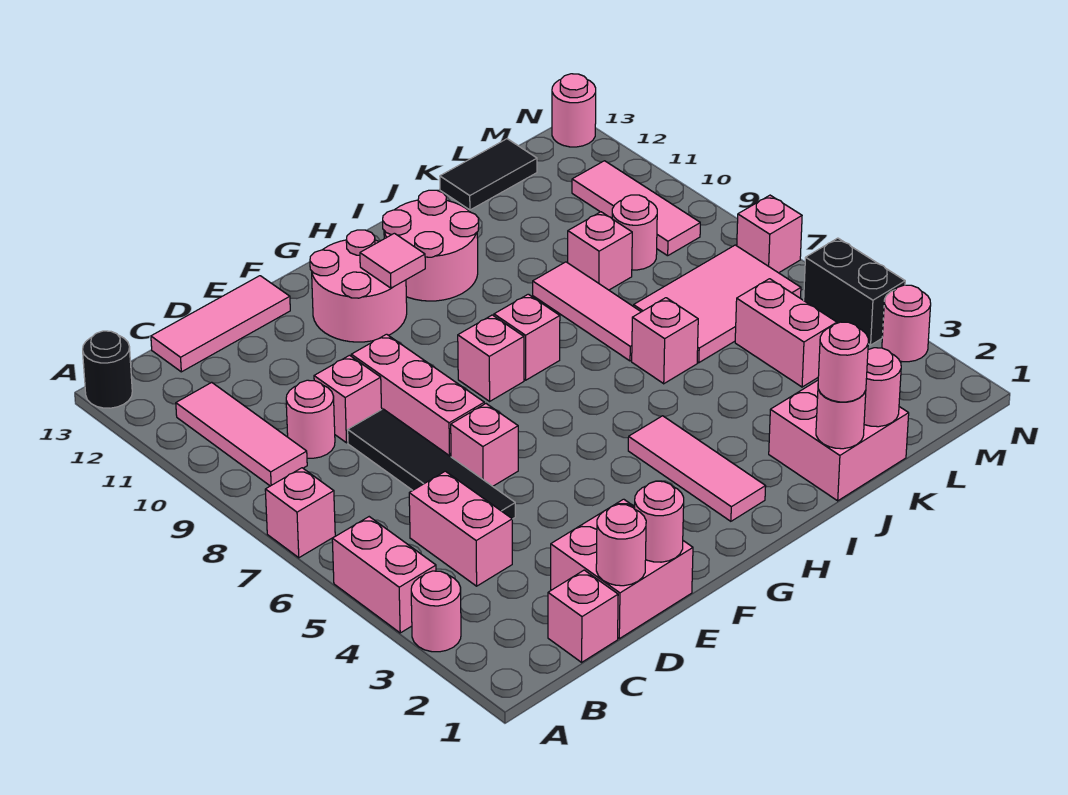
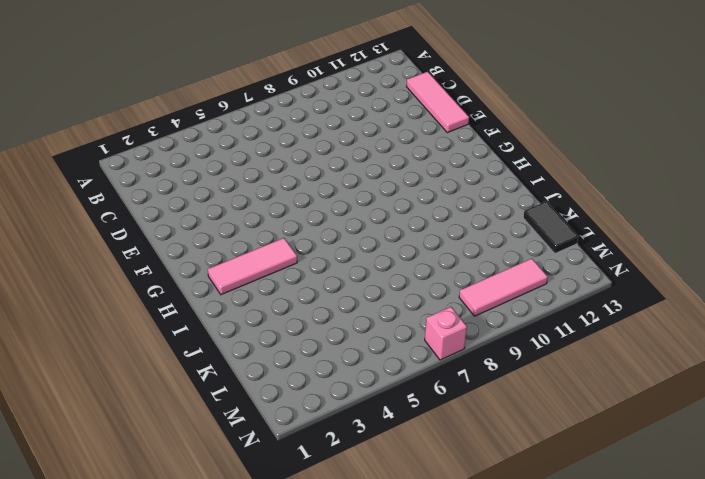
none -> pink 1x1 round brick [411,571,461,652]
none -> pink 1x2 brick [332,517,436,633]
none -> pink 1x1 brick [265,468,335,558]
none -> black 1x1 round brick [83,331,132,408]

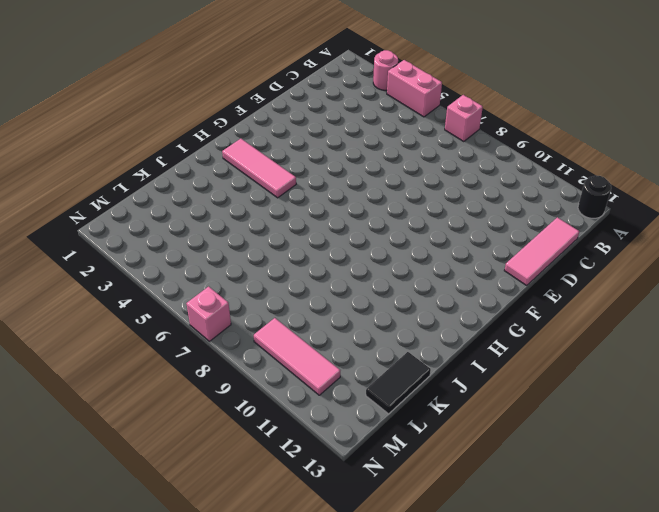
none -> pink 1x3 tile [176,382,307,486]
none -> pink 1x1 brick [548,570,618,662]
none -> pink 1x2 brick [409,471,512,586]
none -> pink 1x1 round brick [286,380,335,458]

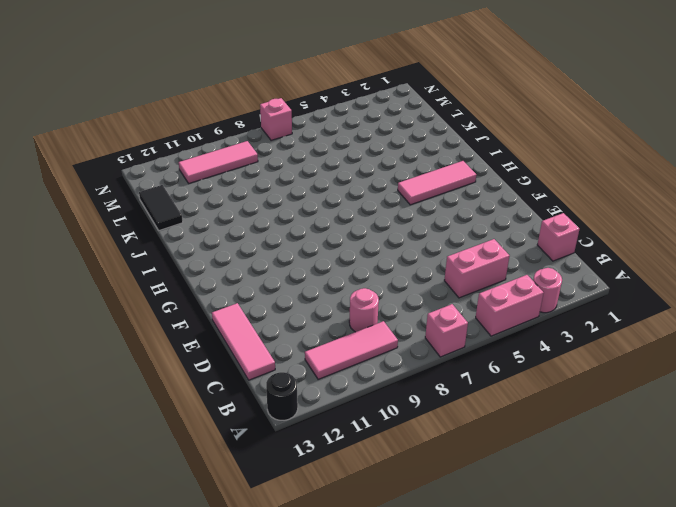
none -> pink 2x2 brick [551,499,693,639]
none -> black 1x4 tile [348,409,515,519]
none -> pink 1x1 brick [314,355,382,443]
none -> pink 1x1 brick [451,404,518,486]

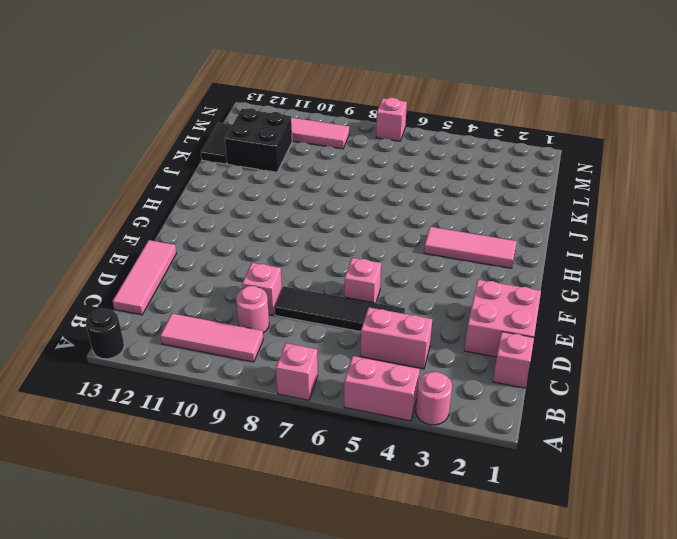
black 2x2 brick [225,108,292,172] -> none
none -> pink 1x3 brick [351,334,484,457]
none -> pink 2x2 round brick [310,230,407,342]
none -> pink 1x1 brick [458,315,524,401]
none -> pink 1x1 brick [494,294,560,380]

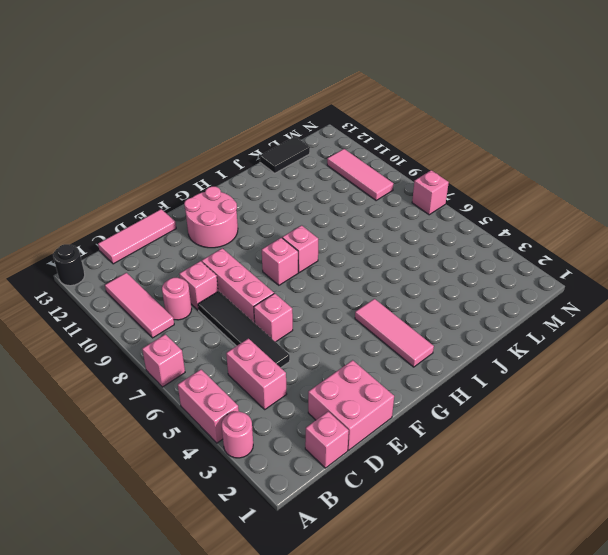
none -> pink 2x2 round brick [383,190,479,301]
none -> pink 2x2 brick [769,380,909,501]
none -> pink 1x1 brick [632,298,698,384]
none -> pink 1x3 tile [533,262,641,361]

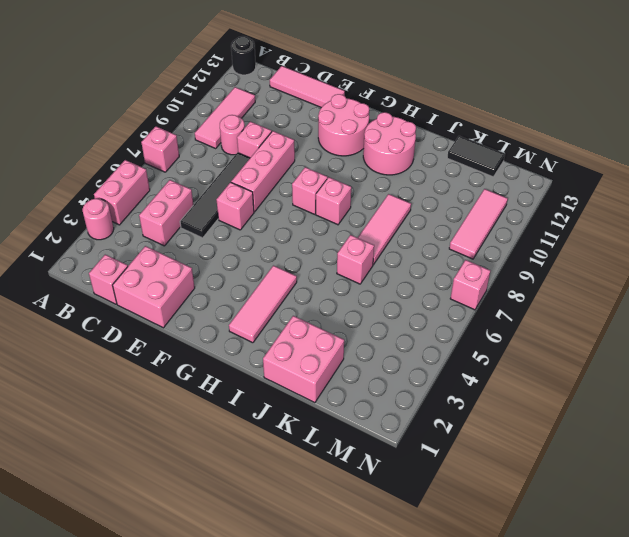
none -> pink 2x3 tile [634,245,801,363]
none -> pink 1x1 brick [568,212,632,290]
none -> pink 1x2 brick [735,279,837,387]
none -> pink 1x1 round brick [612,195,657,270]

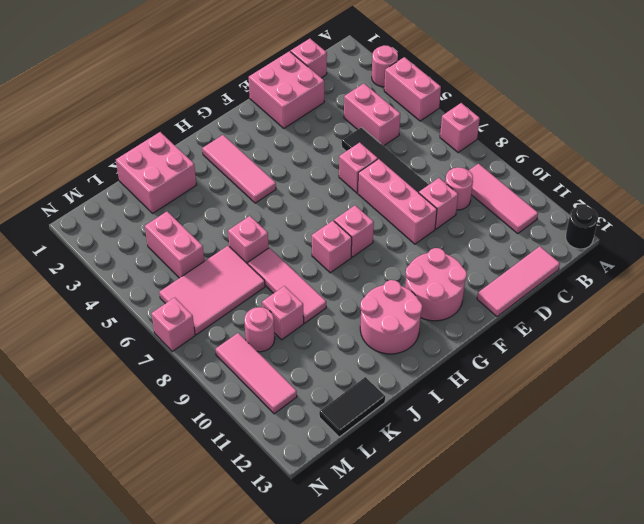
none -> pink 1x1 round brick [882,285,931,362]
none -> black 1x2 brick [804,238,905,345]
none -> pink 1x1 round brick [552,74,596,147]
none -> pink 1x1 round brick [596,504,646,586]

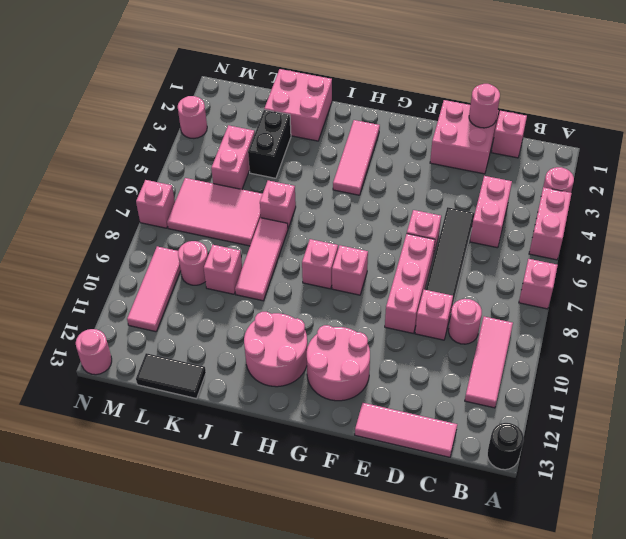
black 1x2 brick [248,110,291,178] -> black 1x2 brick moved to [804,238,905,345]
none -> pink 1x1 round brick [635,481,684,562]
none -> pink 1x1 tile [360,233,425,288]
none -> pink 1x1 round brick [816,389,866,449]
none -> pink 1x1 round brick [864,348,901,427]

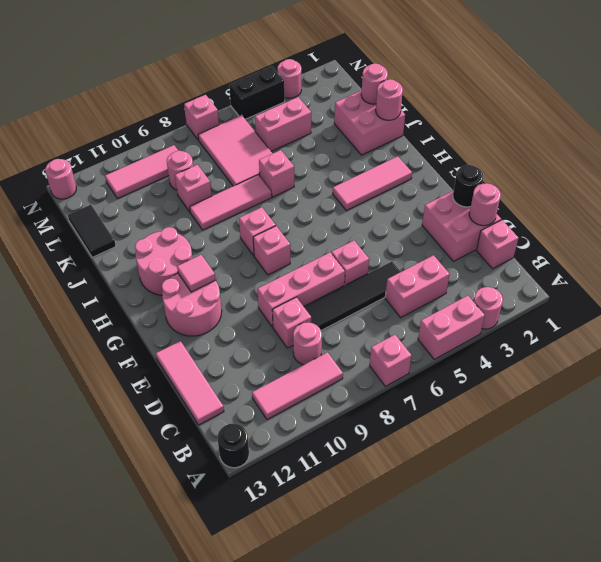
black 1x1 round brick [453,165,483,207] -> pink 1x1 round brick [635,481,684,562]
none -> pink 1x1 round brick [818,322,868,402]

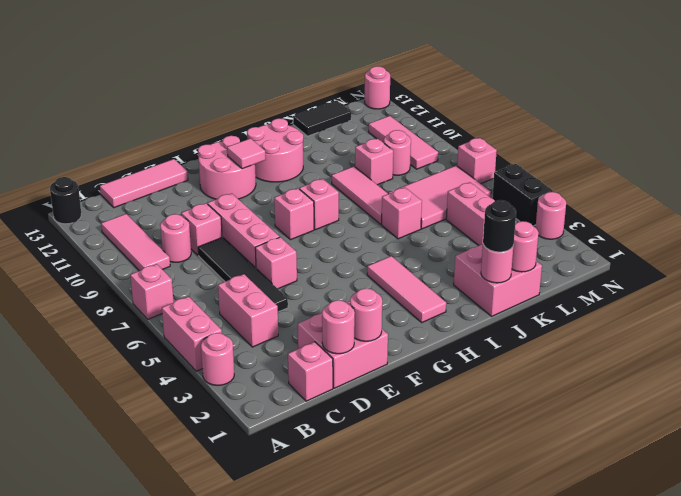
black 1x1 round brick [483,200,516,252] -> pink 1x1 round brick [818,322,868,402]

